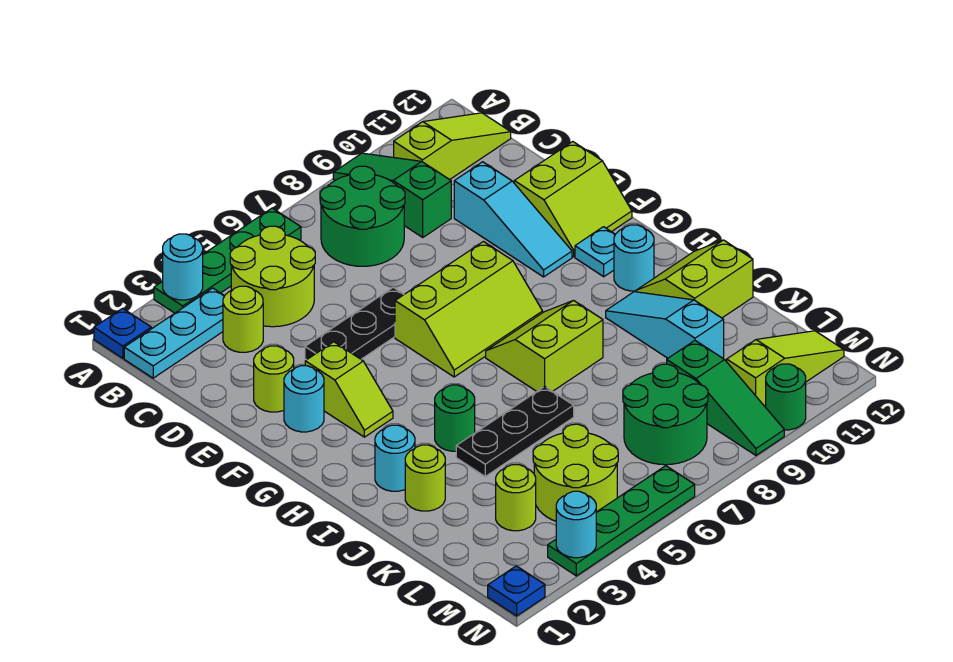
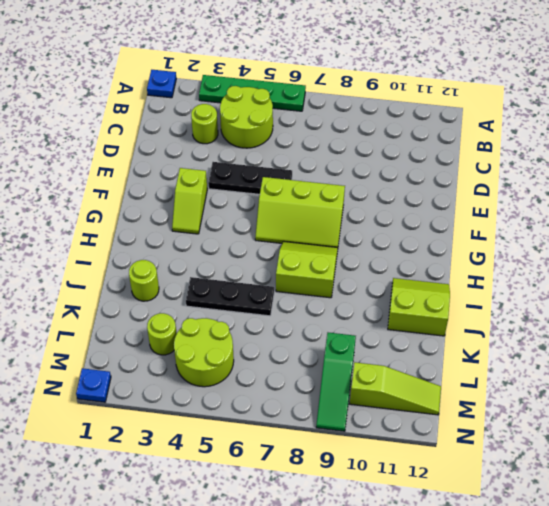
none -> green 1x3 slope [333,153,451,237]
none -> cyan 1x3 plate [124,288,224,378]
none -> green 2x2 round brick [320,166,405,266]
none -> lime 1x3 slope [394,113,511,180]

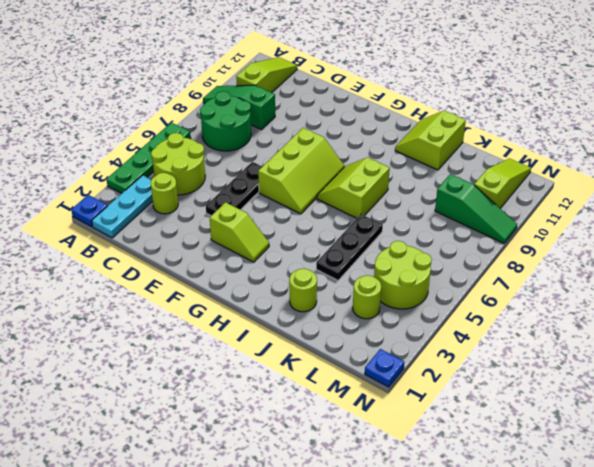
none -> cyan 1x3 slope [454,162,572,277]
none -> lime 1x1 round brick [254,346,294,412]
none -> lime 2x2 slope [514,142,632,257]
none -> cyan 1x1 round brick [284,366,324,432]

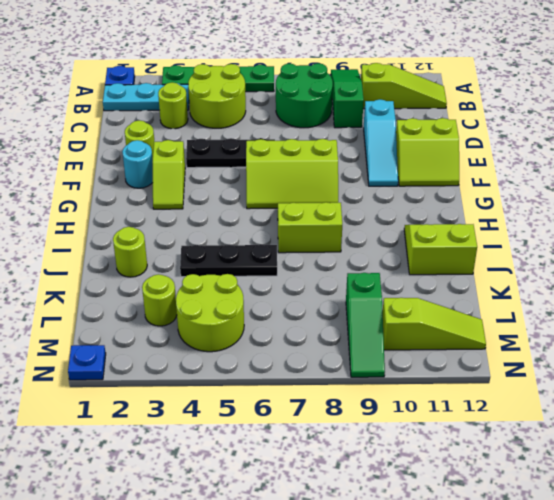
none -> cyan 1x1 plate [575,227,615,277]
none -> cyan 1x1 round brick [614,225,654,291]
none -> cyan 1x1 round brick [375,425,415,491]
none -> green 1x1 round brick [435,385,475,451]

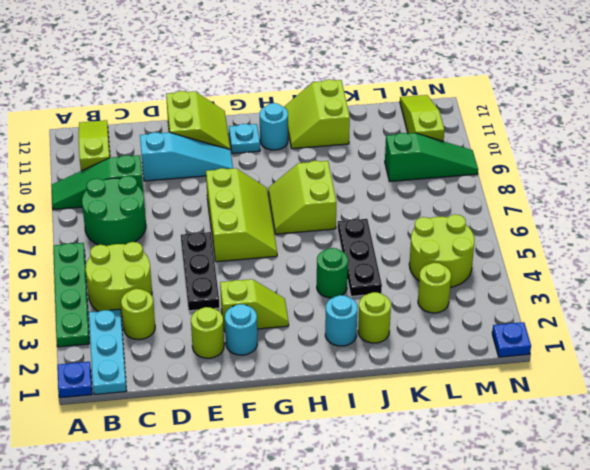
none -> cyan 1x3 slope [606,292,724,358]
none -> green 2x2 round brick [623,364,708,465]
none -> green 1x4 plate [548,466,695,576]
none -> green 1x1 round brick [766,364,806,430]

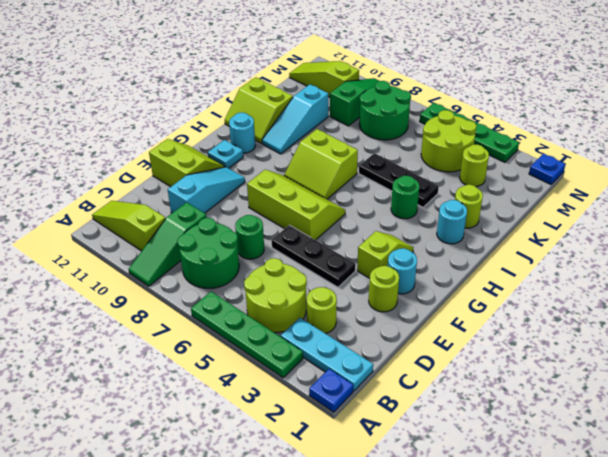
green 1x1 round brick [235,215,264,259] -> green 1x1 round brick moved to [766,364,806,430]
none -> cyan 1x1 round brick [163,234,203,300]
none -> cyan 1x1 round brick [556,491,596,558]

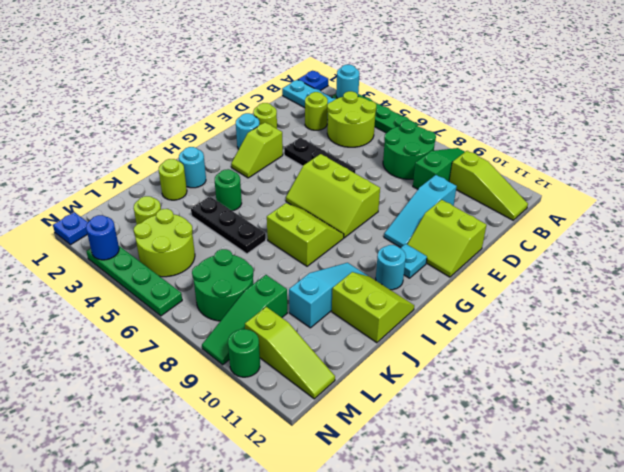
blue 1x1 round brick [86,215,119,260] -> cyan 1x1 round brick [556,491,596,558]

